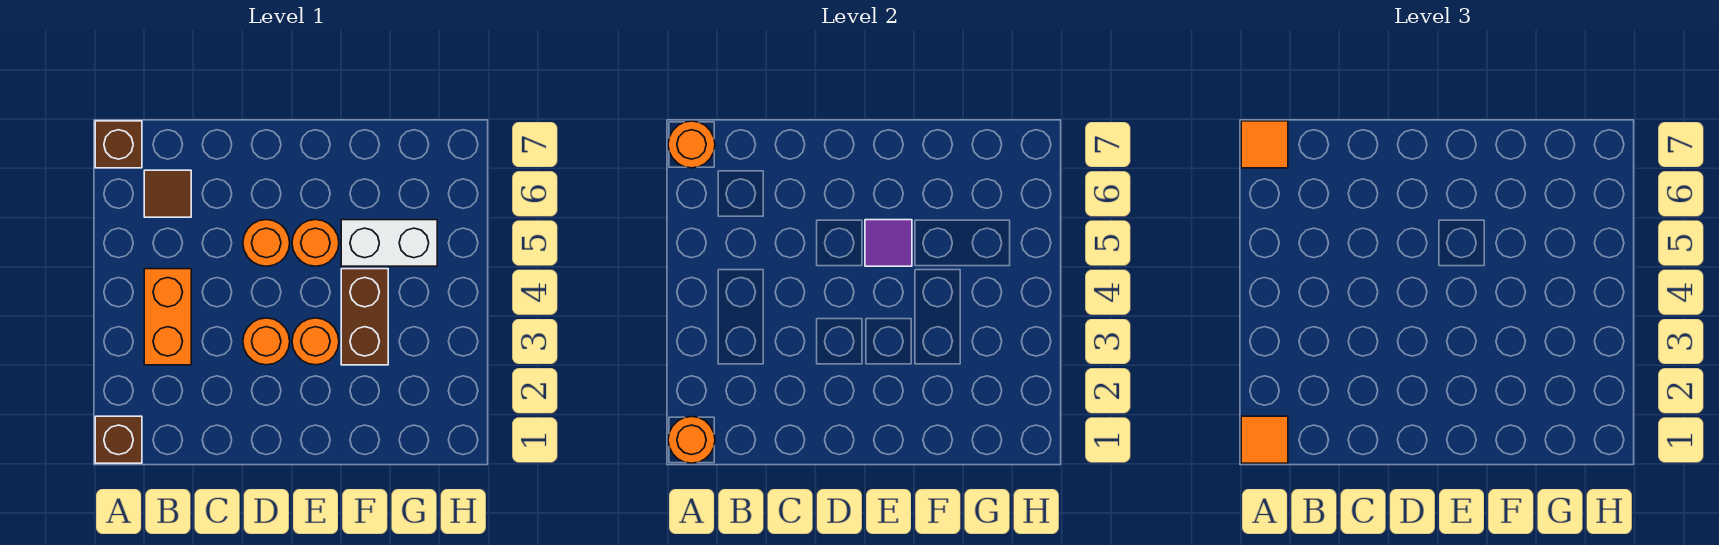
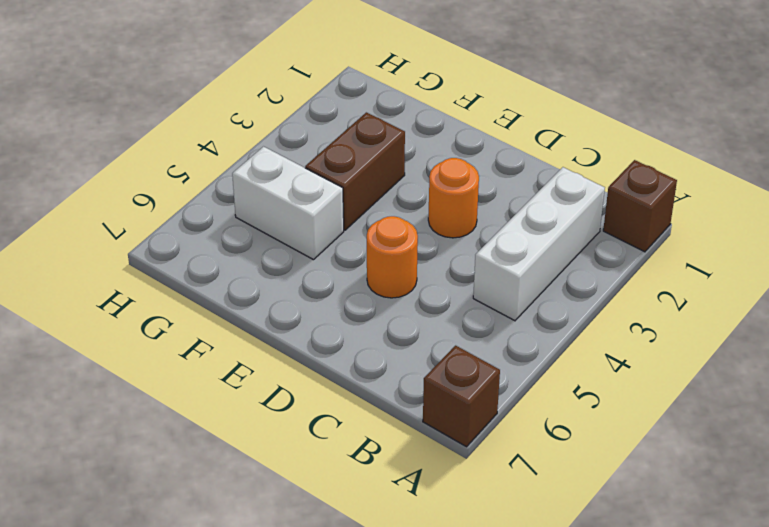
white 1x3 brick [473,167,605,321] -> orange 1x2 brick [144,269,191,365]
none -> brown 1x1 tile [144,170,191,217]
none -> orange 1x1 round brick [292,318,339,365]
none -> orange 1x1 round brick [292,220,339,266]

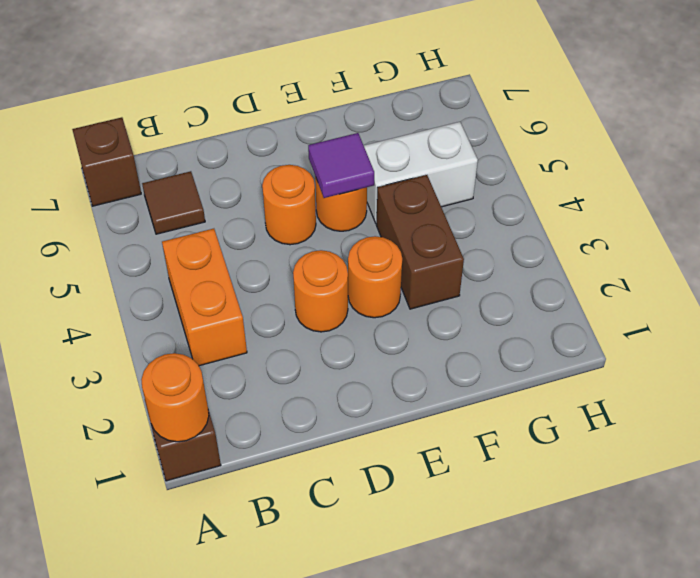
none -> orange 1x1 round brick [668,121,715,168]
none -> orange 1x1 tile [1241,416,1288,463]
none -> orange 1x1 tile [1241,121,1288,168]

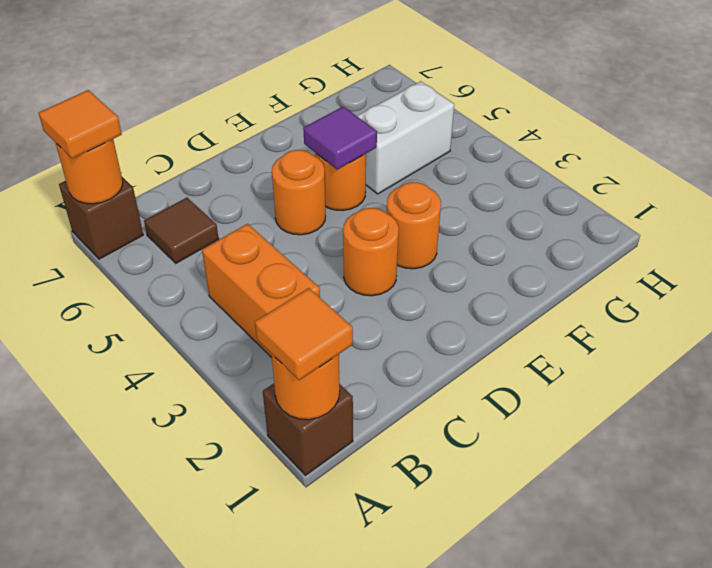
none -> brown 1x2 brick [341,269,388,365]

